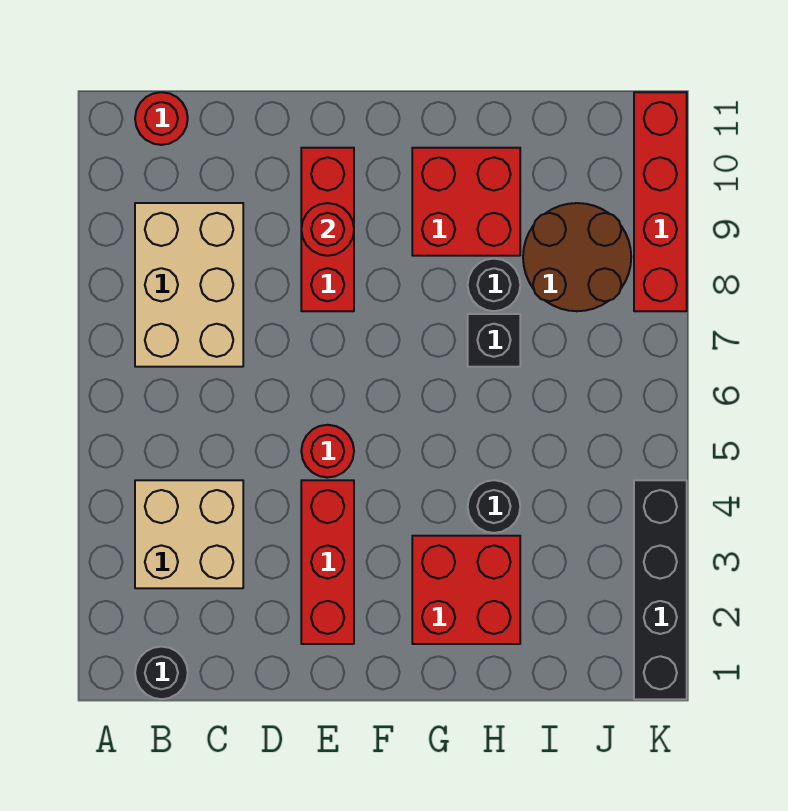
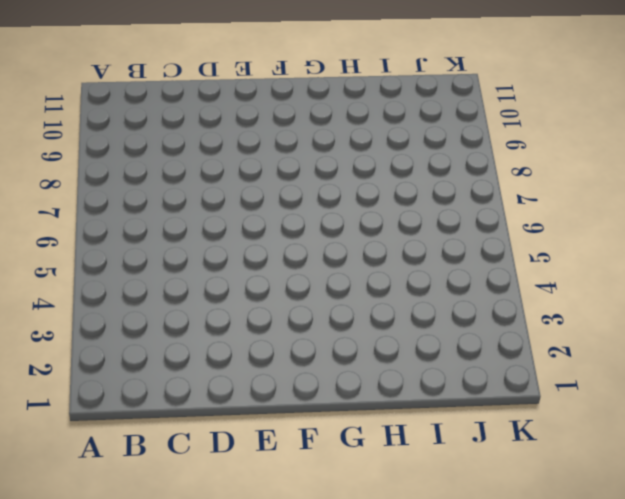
none -> black 1x1 round brick [135,647,188,699]
none -> tan 2x2 brick [135,480,243,588]
none -> tan 2x3 brick [135,203,243,367]

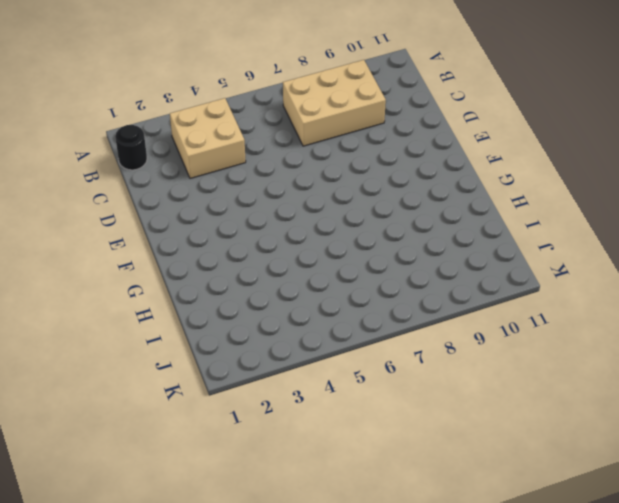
none -> red 1x1 round brick [135,92,188,145]
none -> red 1x3 brick [301,480,354,644]
none -> red 1x1 round brick [301,425,354,478]

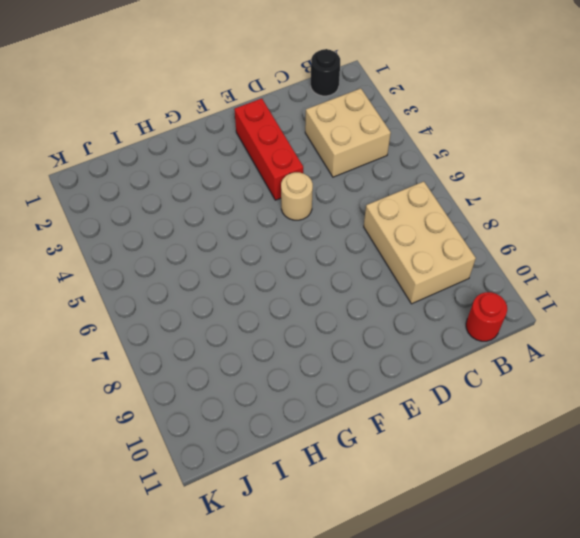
tan 1x1 round brick [281,172,313,220] -> red 1x1 round brick [301,425,354,478]
none -> red 1x3 brick [301,148,354,311]
none -> red 2x2 brick [412,536,520,644]
none -> red 2x2 brick [412,148,520,256]

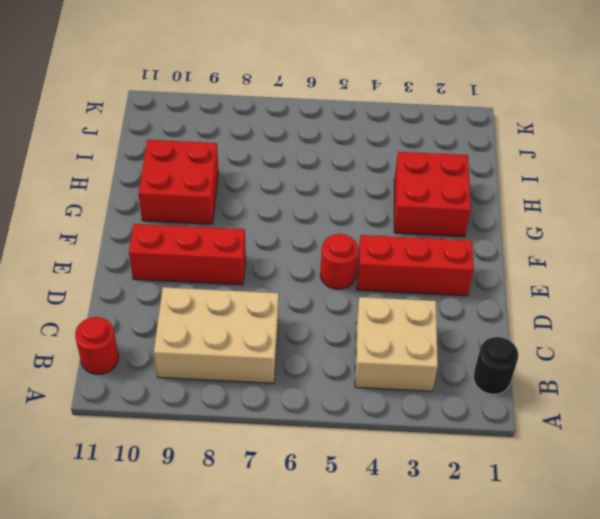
none -> black 1x1 round brick [468,480,520,533]
none -> black 1x1 brick [468,314,520,367]
none -> black 1x1 round brick [468,259,520,311]

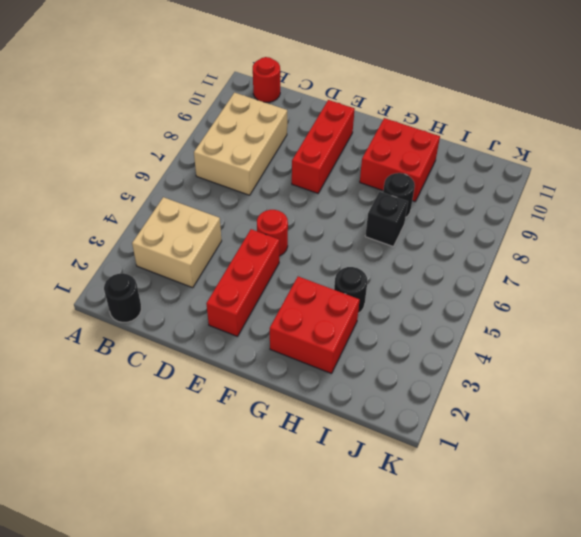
none -> brown 2x2 round brick [523,203,631,311]
none -> black 1x4 brick [634,480,687,699]
none -> red 1x4 brick [634,92,687,311]

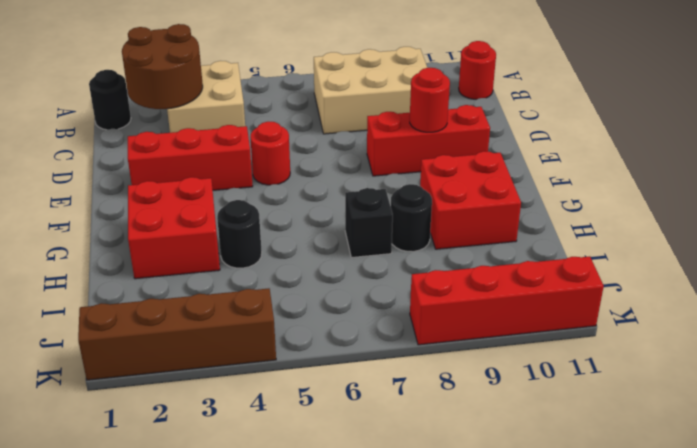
brown 2x2 round brick [122,24,203,109] -> brown 2x2 round brick moved to [523,203,631,311]
brown 1x4 brick [78,288,276,380] -> black 1x4 brick [634,480,687,699]

